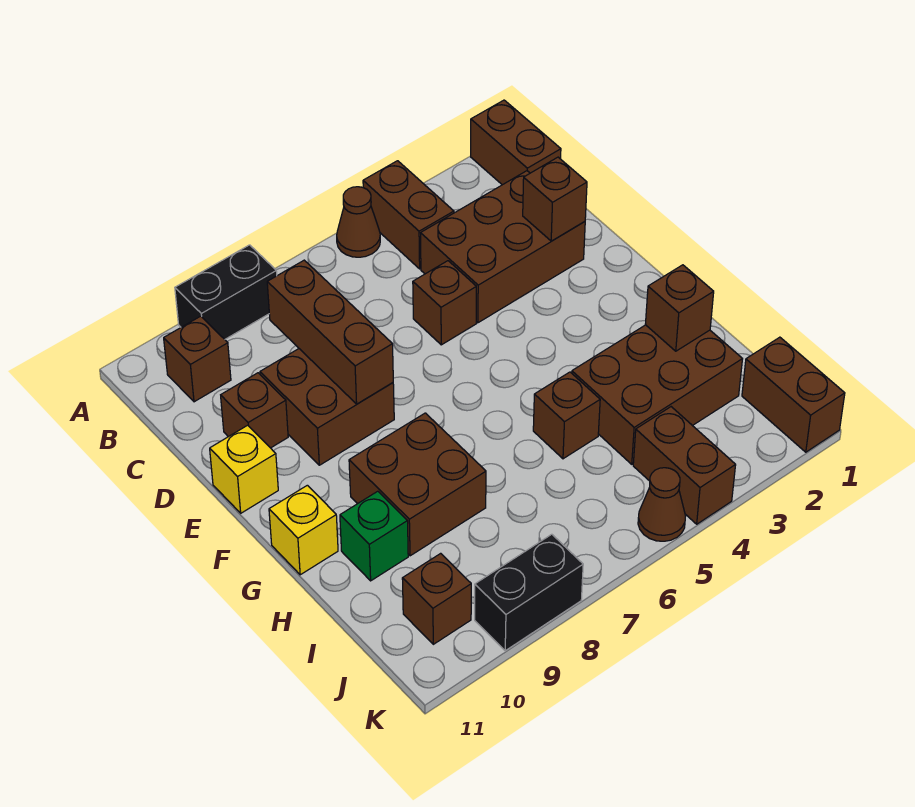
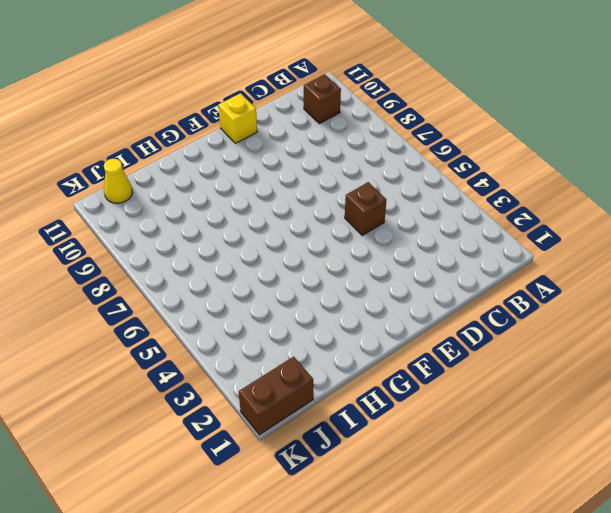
yellow 1x1 cone [104,159,132,203] -> none
none -> brown 1x2 brick [471,100,561,185]
none -> brown 1x2 brick [363,161,454,269]
none -> brown 1x1 cone [337,187,380,257]

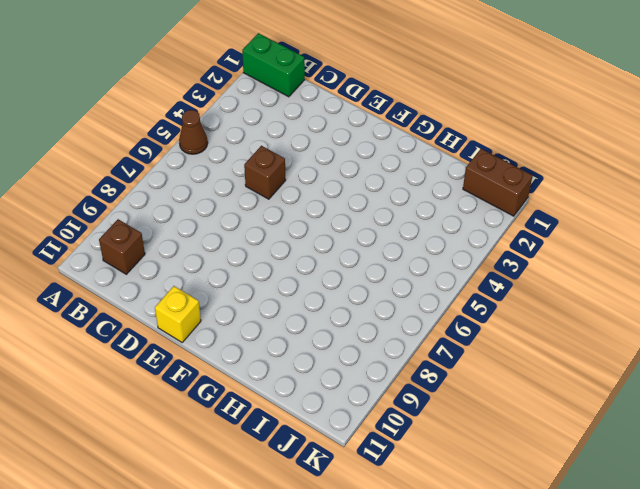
green 1x2 brick [242,33,305,97] -> brown 1x2 brick [471,100,561,185]
none -> brown 1x2 brick [363,161,454,269]
none -> black 1x2 brick [175,245,277,339]
none -> brown 2x3 brick [421,171,585,323]

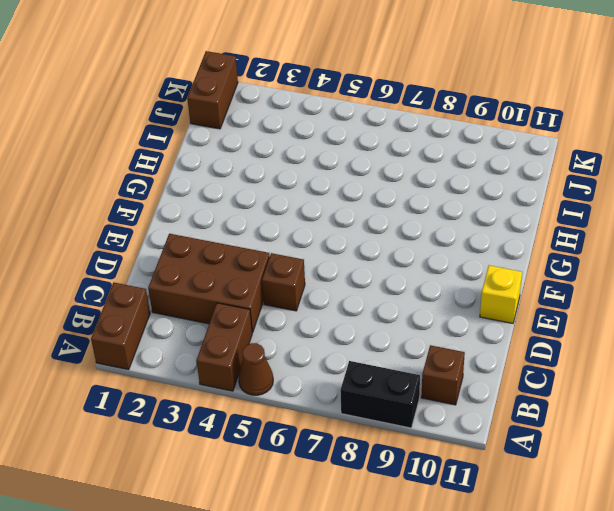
none -> brown 2x2 brick [260,349,394,465]
none -> brown 1x1 brick [221,373,288,448]
none -> brown 2x2 brick [349,413,486,556]

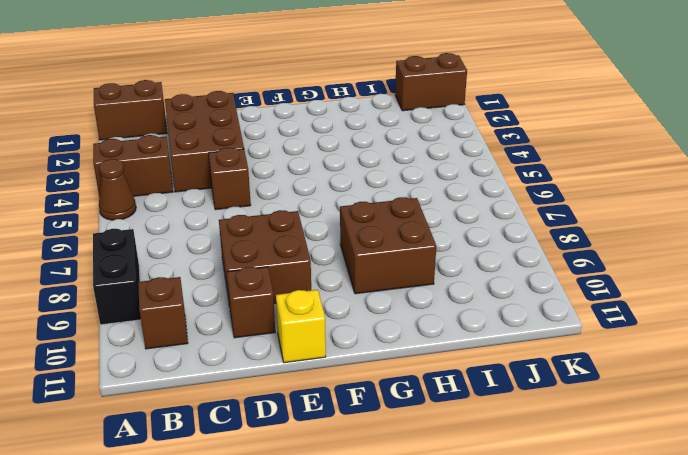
none -> yellow 1x1 brick [269,485,338,575]
none -> brown 2x3 brick [572,325,742,464]
none -> brown 1x1 brick [533,372,600,459]

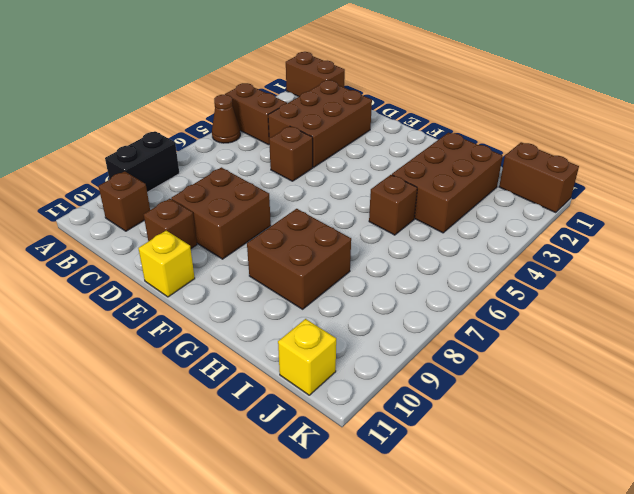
yellow 1x1 brick [278,319,336,395] -> yellow 1x1 brick moved to [269,485,338,575]
none -> green 1x1 brick [340,491,408,581]
none -> brown 1x2 brick [633,407,736,524]
none -> brown 1x1 brick [402,553,471,644]

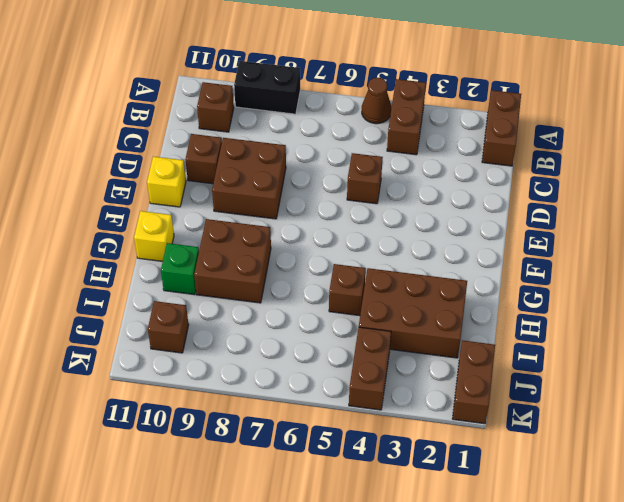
none -> brown 2x3 brick [421,171,585,323]
none -> brown 1x1 cone [638,468,686,541]
none -> black 1x2 brick [475,534,583,651]

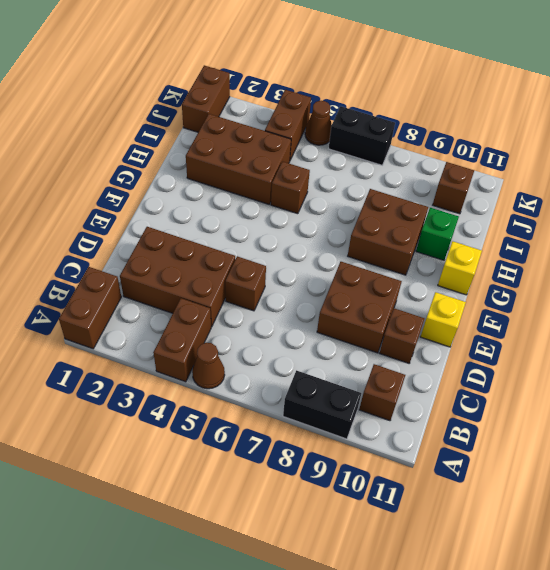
black 1x2 brick [329,106,395,165] -> black 1x2 brick moved to [475,534,583,651]
none -> brown 1x3 brick [267,260,393,404]
none -> brown 1x1 brick [523,157,587,241]
none -> brown 1x1 brick [645,265,714,351]

